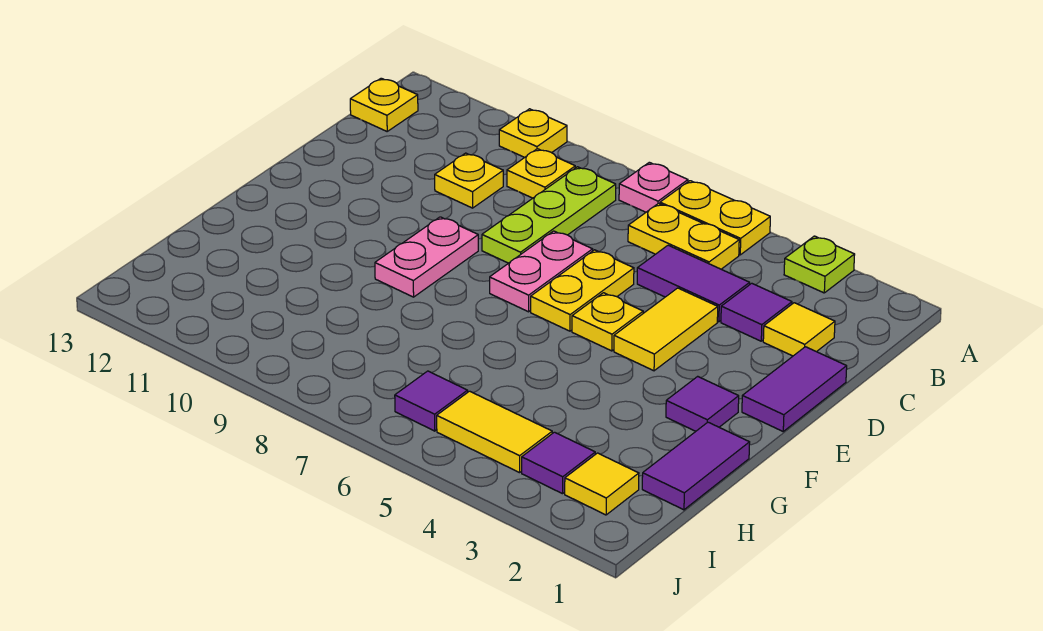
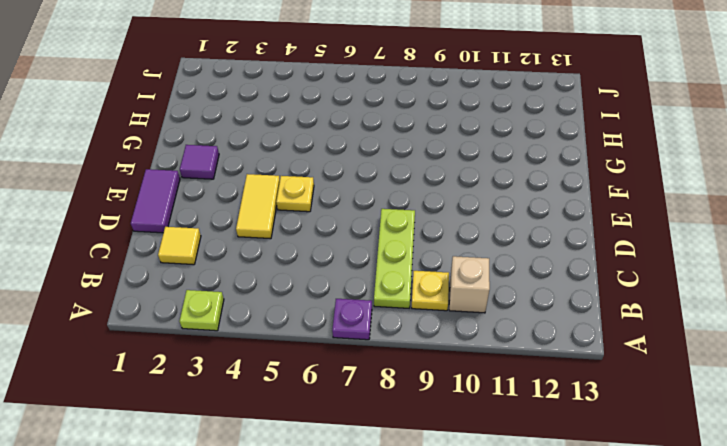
purple 1x1 plate [332,299,372,340] -> pink 1x1 plate [619,162,688,212]
tan 1x1 brick [449,256,490,313] -> none
none -> yellow 1x2 plate [660,181,770,255]
none -> yellow 1x1 plate [499,109,567,157]
none -> yellow 1x2 plate [628,203,739,269]

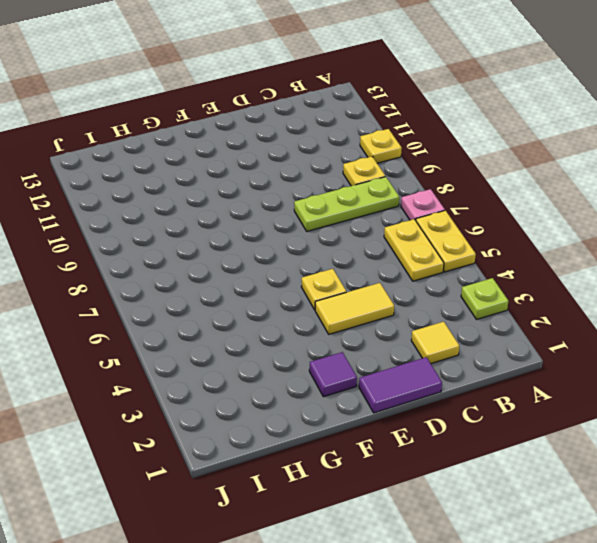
none -> yellow 1x1 plate [350,78,418,131]
none -> purple 1x1 tile [721,283,792,341]
none -> purple 1x2 tile [637,245,750,322]

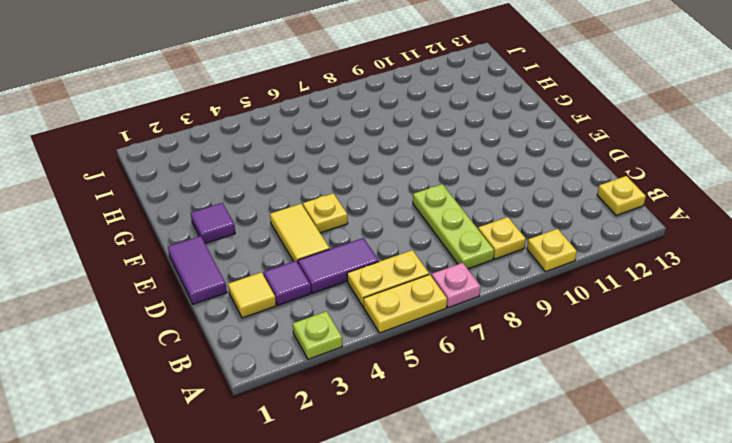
none -> yellow 1x1 plate [435,153,503,208]
none -> yellow 1x2 plate [531,250,634,331]
none -> pink 1x2 plate [490,231,593,312]

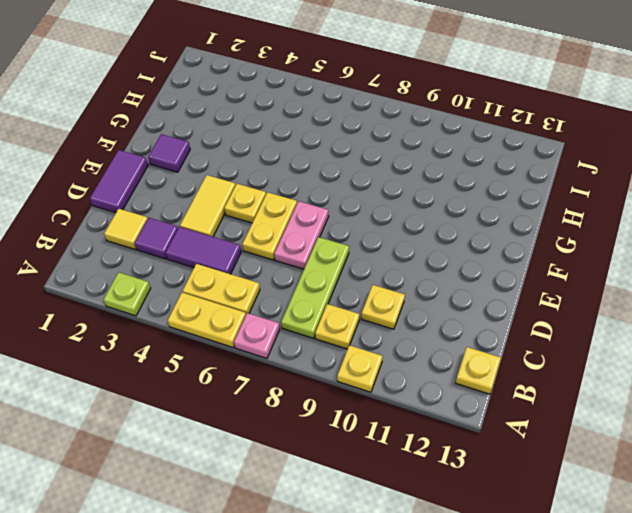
none -> pink 1x2 plate [375,217,478,297]
none -> purple 1x2 tile [642,422,750,510]
none -> yellow 1x1 tile [565,453,639,515]

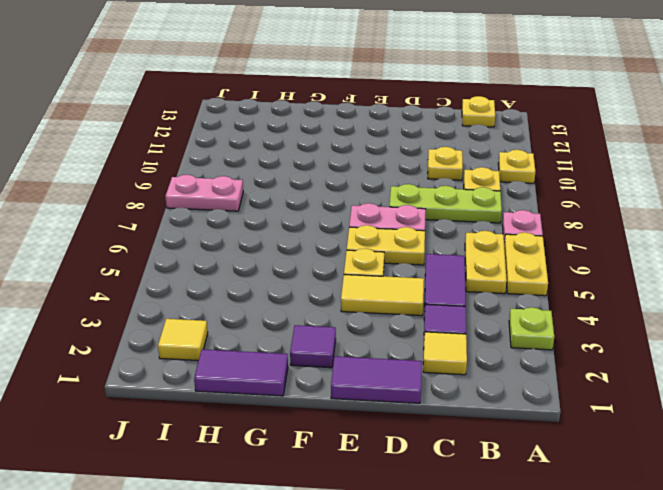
pink 1x2 plate [165,175,243,211] -> pink 1x2 plate moved to [375,217,478,297]
none -> purple 1x1 tile [522,432,595,494]
none -> yellow 1x2 tile [437,391,552,473]
none -> purple 1x1 tile [395,371,468,431]

